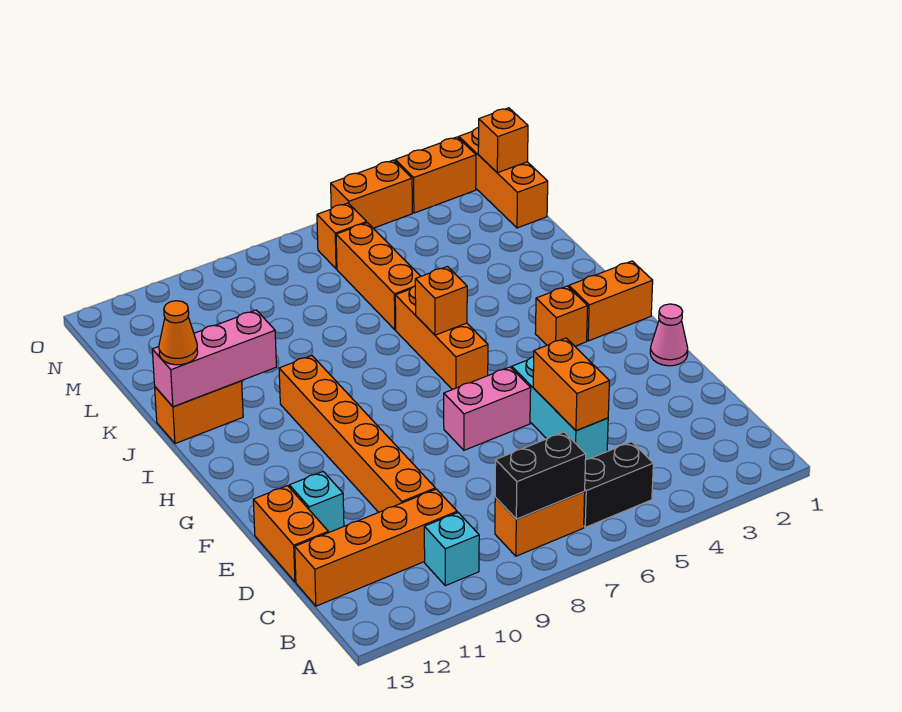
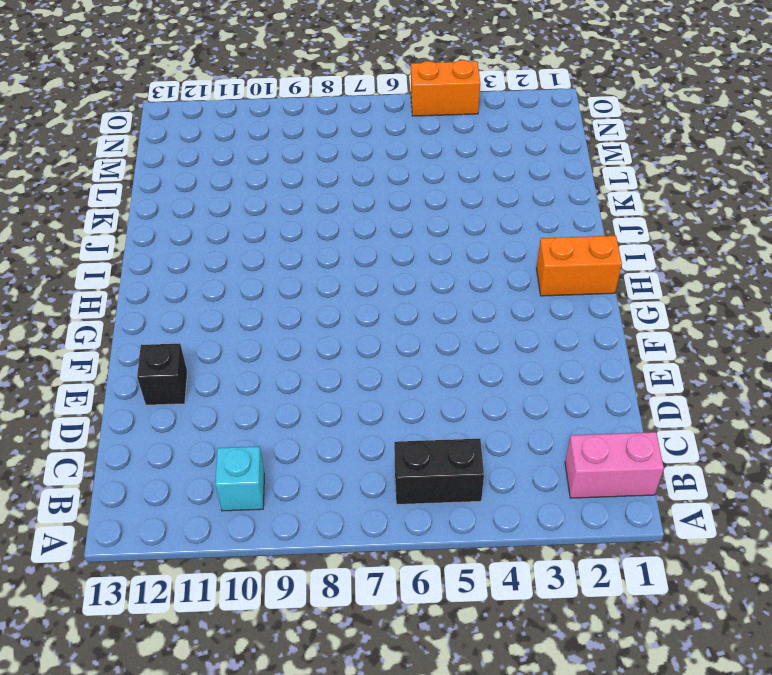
pink 1x2 brick [565,432,664,498] -> pink 1x2 brick moved to [444,367,531,450]
black 1x1 brick [137,344,187,405] -> cyan 1x1 brick [289,472,344,533]
none -> orange 1x2 brick [495,492,585,556]
none -> orange 1x4 brick [295,489,457,606]
none -> cyan 1x3 brick [512,357,608,459]

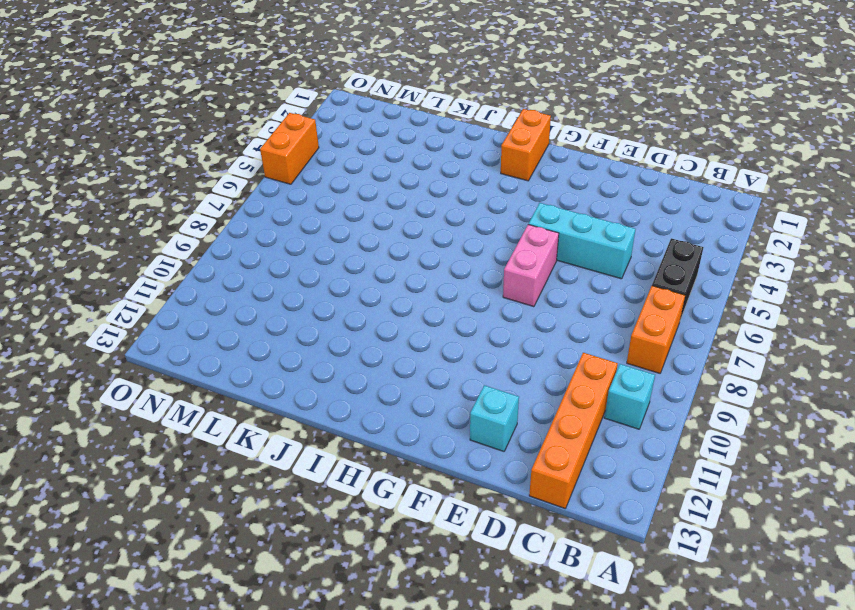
none -> orange 1x6 brick [279,355,435,512]
none -> orange 1x2 brick [253,486,328,582]
none -> pink 1x1 cone [650,304,688,366]

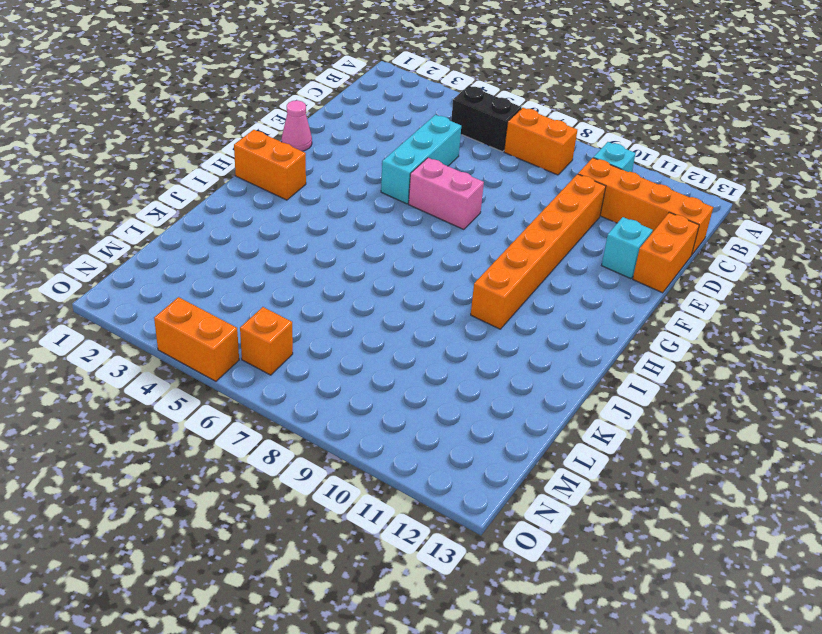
none -> orange 1x1 brick [535,286,588,346]
none -> orange 1x3 brick [395,286,488,390]
none -> orange 1x2 brick [155,381,243,444]

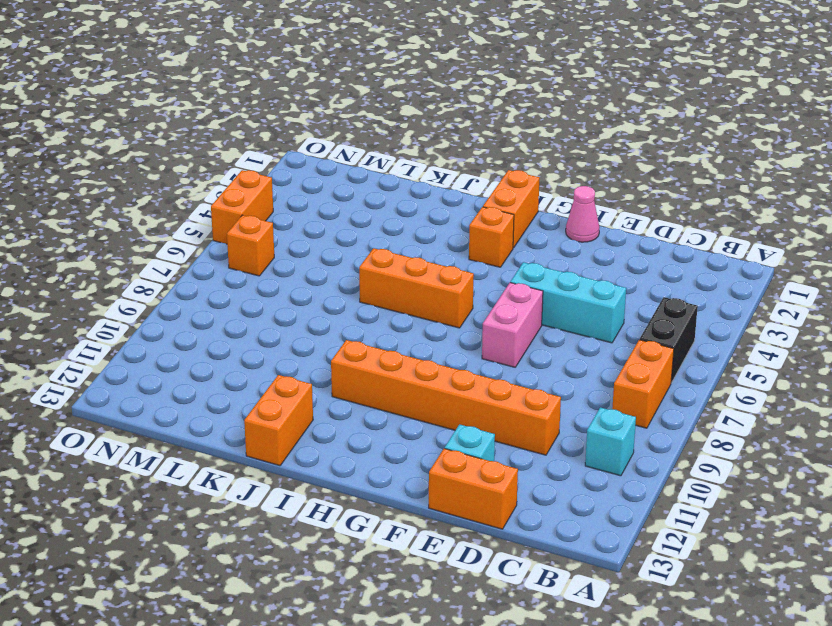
none -> orange 1x4 brick [295,489,457,606]
none -> orange 1x3 brick [336,223,421,330]
none -> orange 1x3 brick [459,128,548,228]

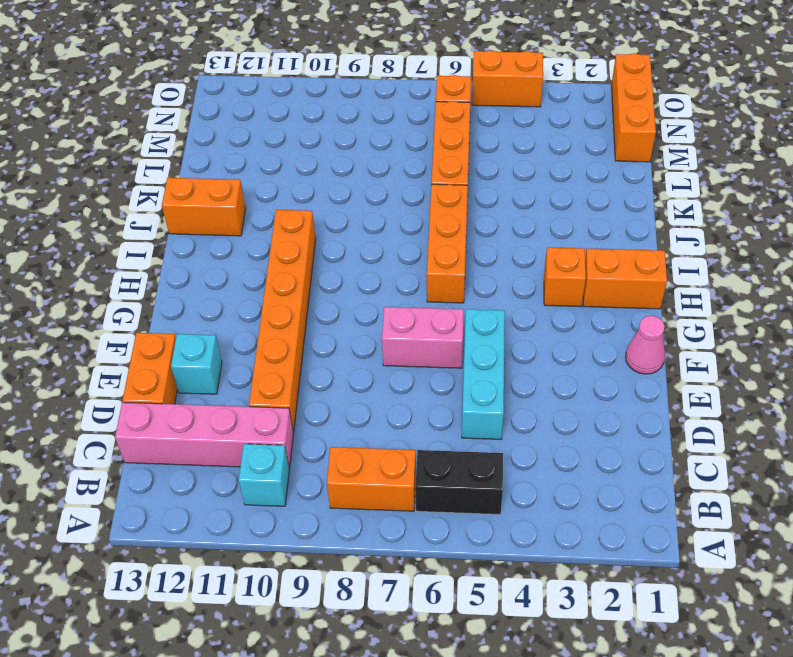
pink 1x4 brick [115,402,293,468] -> orange 1x4 brick [295,489,457,606]
none -> orange 1x2 brick [395,137,476,213]
none -> black 1x2 brick [495,432,586,519]
none -> orange 1x2 brick [533,338,609,431]

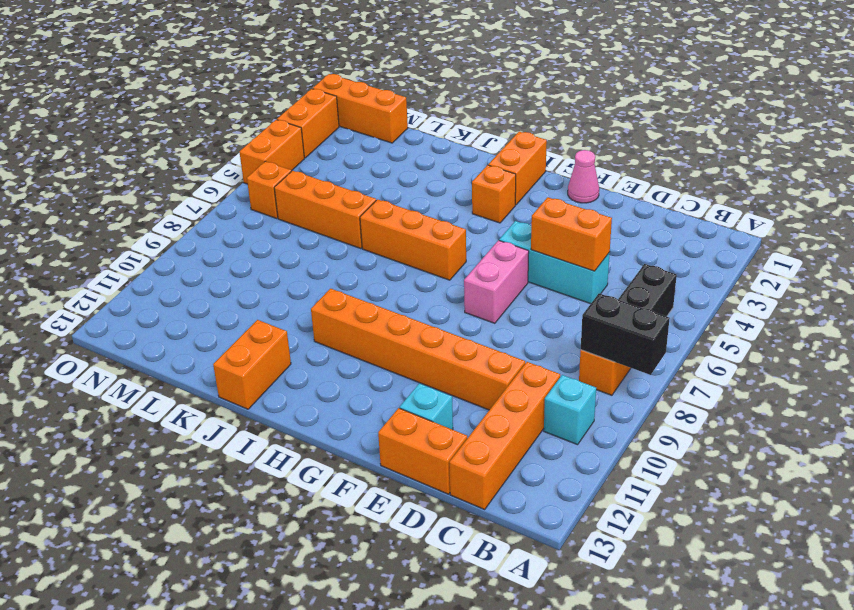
black 1x2 brick [581,293,670,375] -> black 1x2 brick turned to [495,432,586,519]
none -> orange 1x1 brick [415,267,467,335]
none -> pink 1x3 brick [152,310,276,407]
none -> orange 1x1 brick [478,108,528,173]

